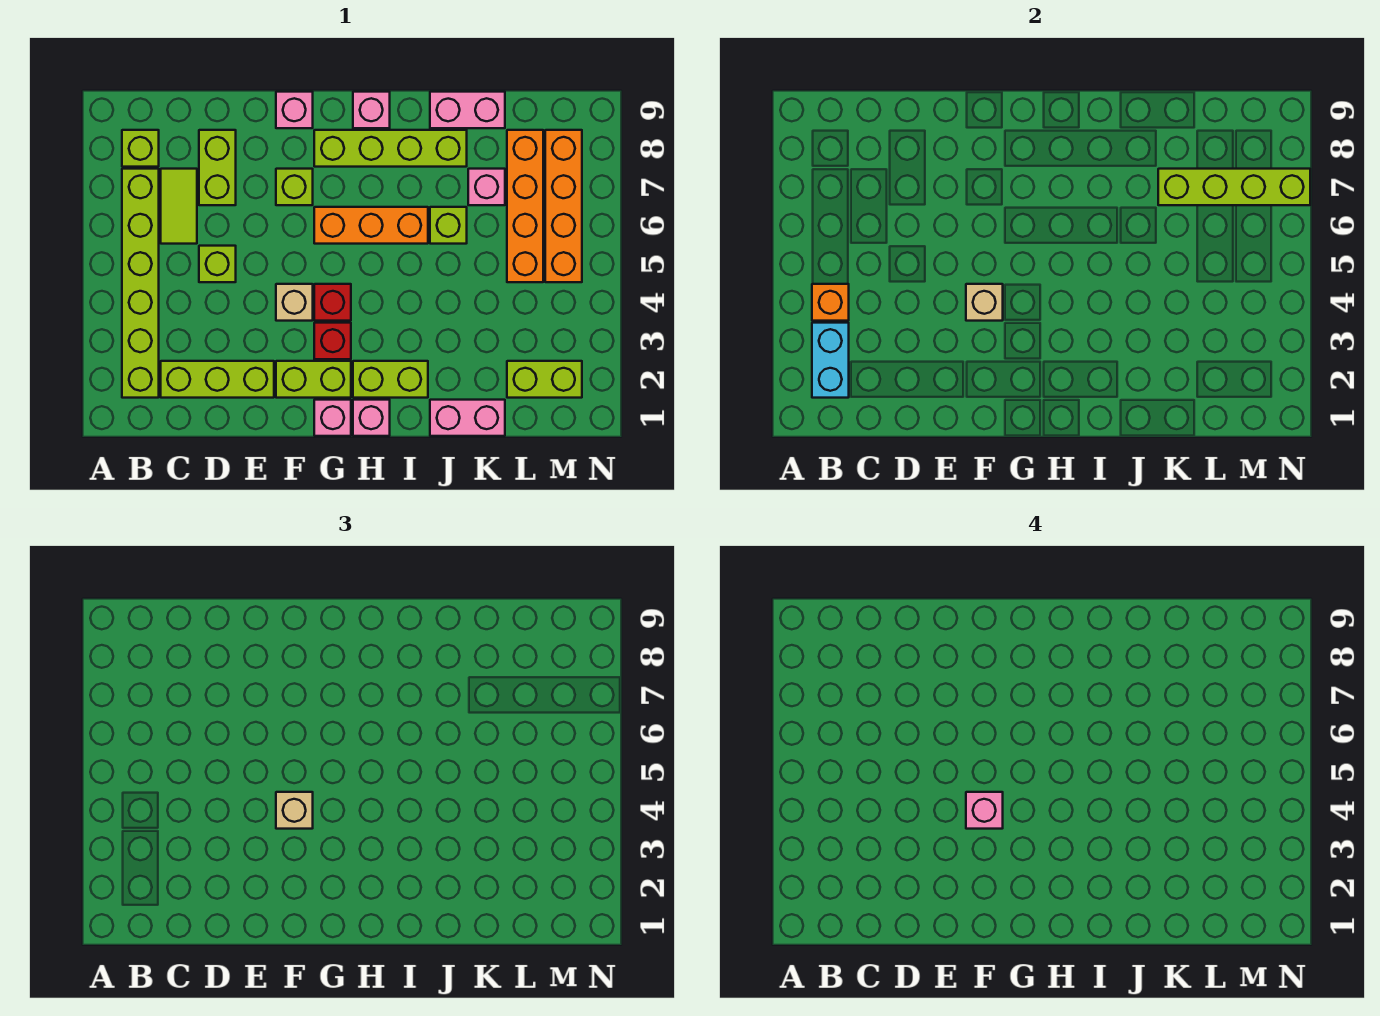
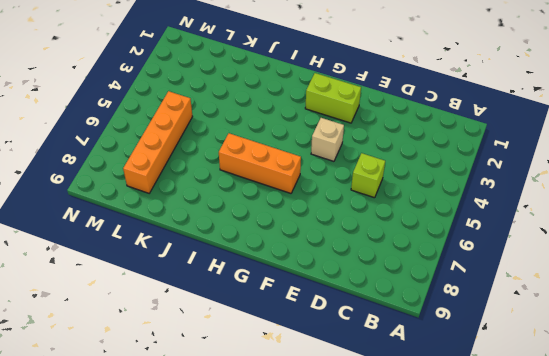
none -> lime 1x6 brick [122,169,159,398]
none -> lime 1x1 brick [122,130,159,167]
none -> lime 1x3 brick [161,361,274,398]
none -> lime 1x2 tile [161,169,197,244]

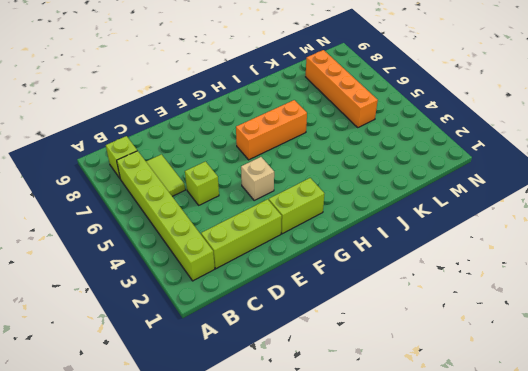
none -> lime 1x2 brick [199,130,236,205]
none -> lime 1x1 brick [276,169,313,205]
none -> pink 1x1 brick [276,92,313,128]
none -> pink 1x1 brick [314,400,351,436]

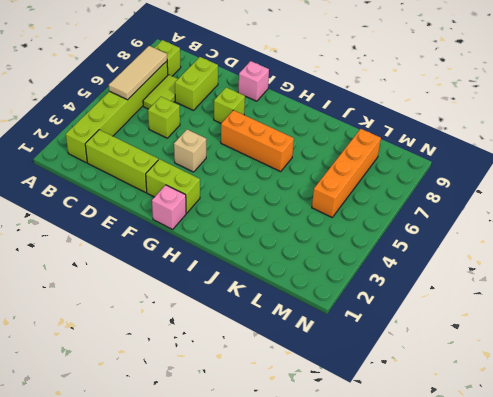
tan 1x3 tile [109,46,167,100] -> none
none -> red 1x1 brick [314,323,351,359]
none -> red 1x1 brick [314,284,351,321]
none -> lime 1x4 brick [314,130,467,167]
none -> pink 1x1 brick [353,400,390,436]

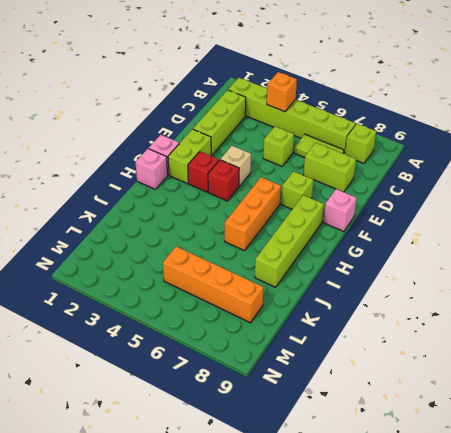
none -> lime 1x2 brick [353,361,428,398]
none -> pink 1x1 brick [353,92,390,128]
none -> pink 1x2 brick [430,400,505,436]
none -> lime 1x1 brick [430,207,467,244]

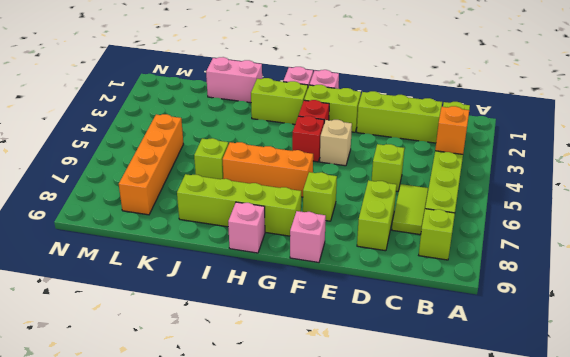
none -> pink 1x2 brick [430,92,505,128]
none -> pink 1x1 brick [468,169,505,205]
none -> lime 1x2 brick [507,361,582,398]
none -> orange 1x4 brick [545,130,582,282]

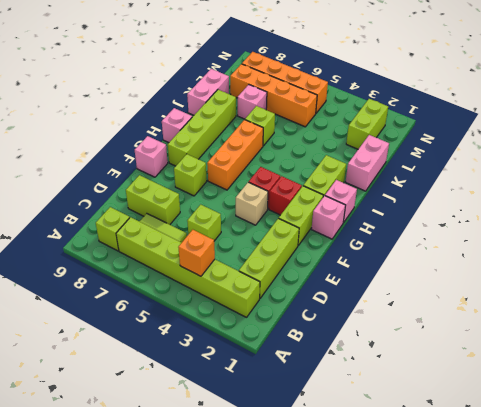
none -> cyan 1x2 brick [812,323,849,398]
none -> tan 1x1 brick [966,284,1003,321]
none -> lime 1x4 brick [1158,169,1310,205]
none -> tan 1x1 brick [276,792,313,829]

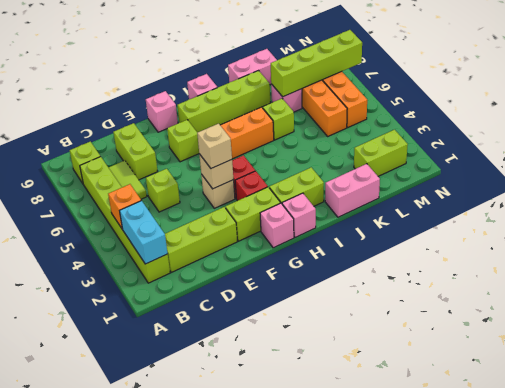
none -> pink 1x1 brick [966,792,1003,829]

